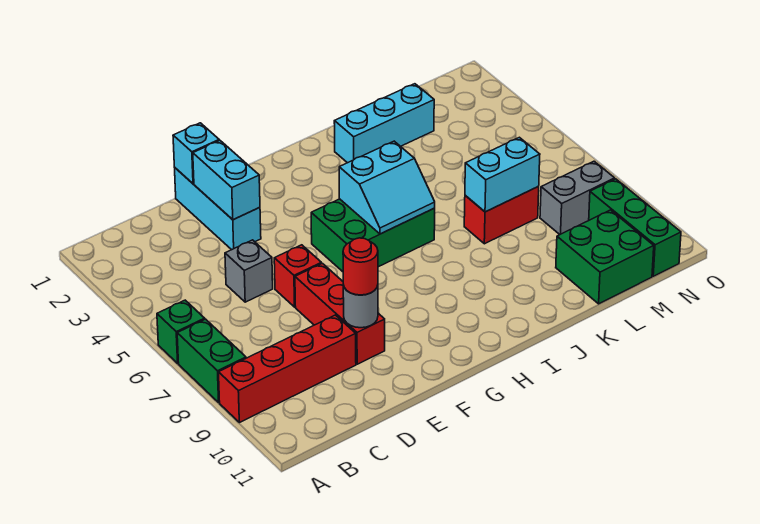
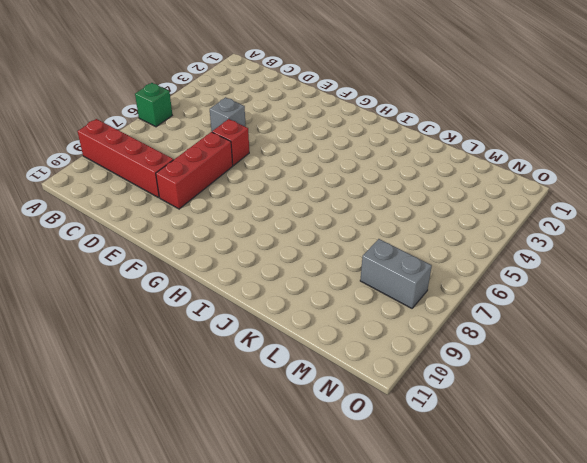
none -> green 1x2 brick [177,319,246,402]
none -> cyan 1x3 brick [175,168,261,250]
none -> green 2x3 brick [311,199,435,272]

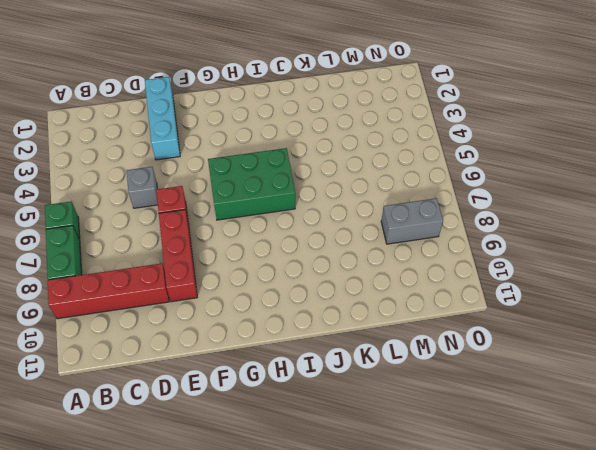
none -> cyan 1x3 brick [334,84,434,163]
none -> red 1x2 brick [464,187,539,244]
none -> green 2x2 brick [556,210,654,304]

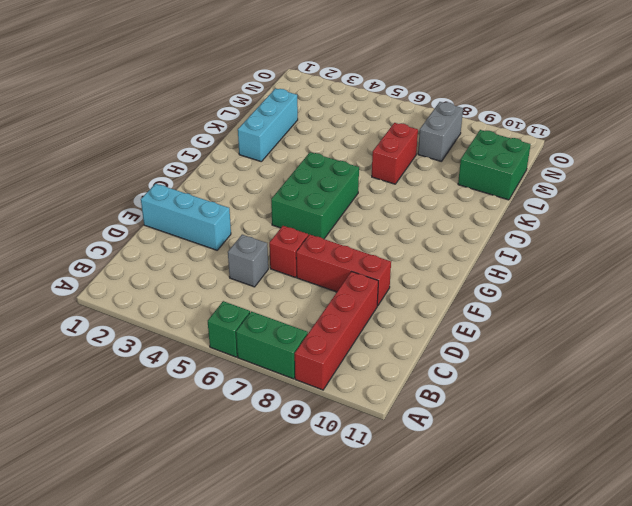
none -> green 1x3 brick [589,179,681,276]
none -> cyan 1x1 brick [173,123,219,184]
none -> cyan 1x2 brick [193,140,260,220]

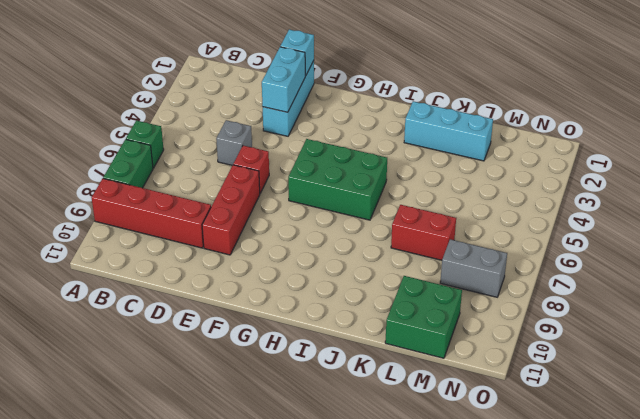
none -> green 1x3 brick [589,179,681,276]
none -> grey 1x1 round brick [343,285,378,328]
none -> cyan 2x2 slope [339,141,435,234]

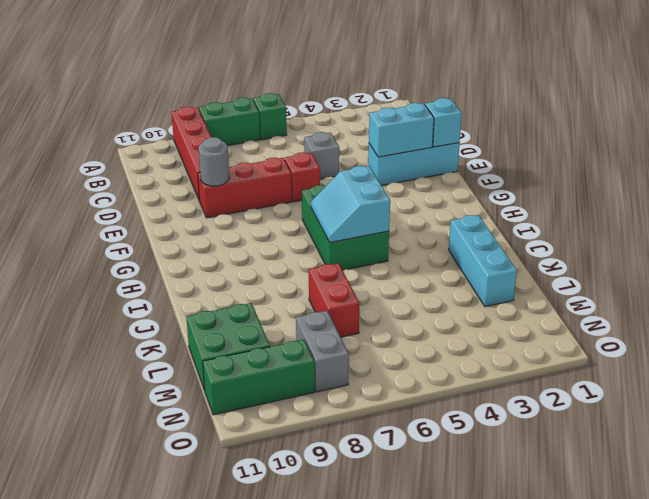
none -> cyan 1x2 brick [465,137,540,212]
none -> red 1x1 round brick [343,238,378,295]

